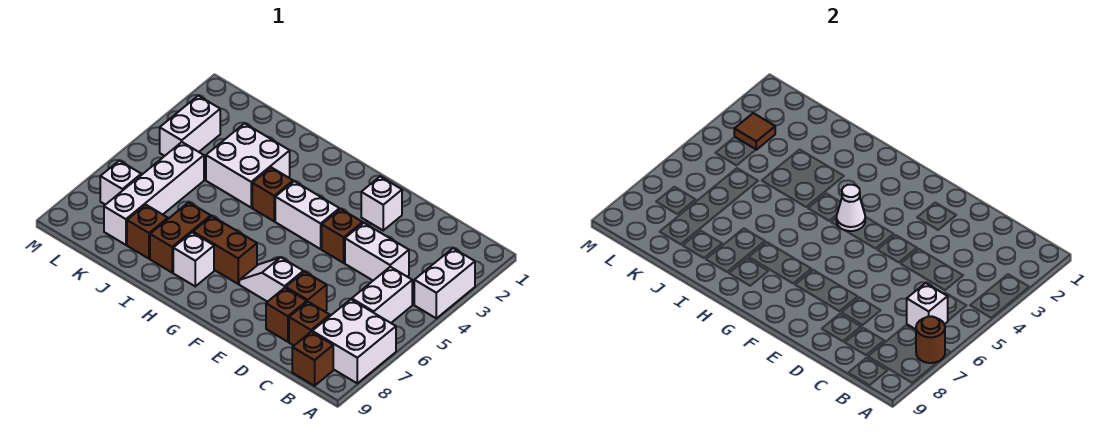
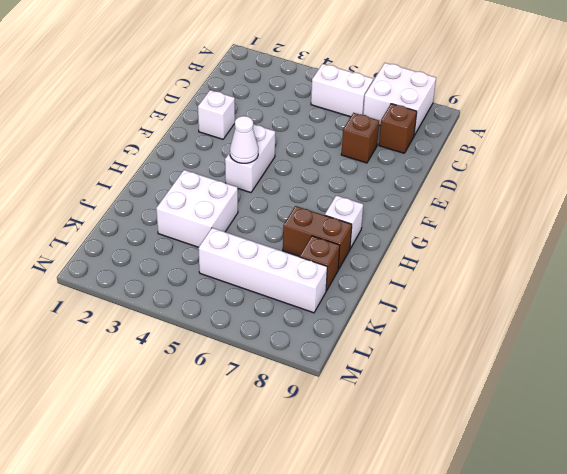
none -> white 1x2 brick [414,248,475,318]
none -> brown 1x1 brick [292,332,333,386]
none -> white 1x2 brick [345,223,409,280]

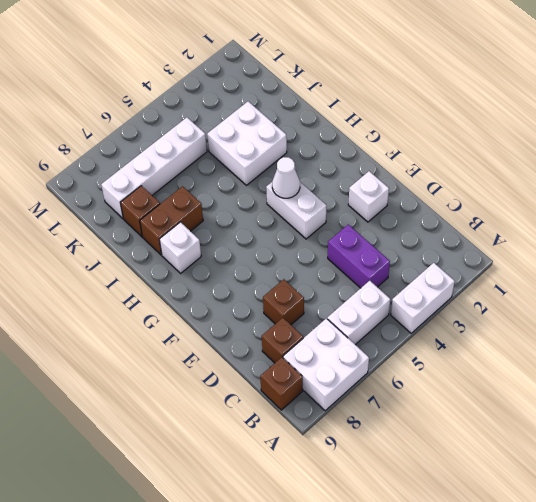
purple 1x2 brick [328,224,390,288] -> white 1x2 brick [345,223,409,280]
none -> brown 1x1 brick [266,288,307,342]
none -> brown 1x1 brick [322,209,363,263]
none -> white 1x2 slope [239,257,303,302]

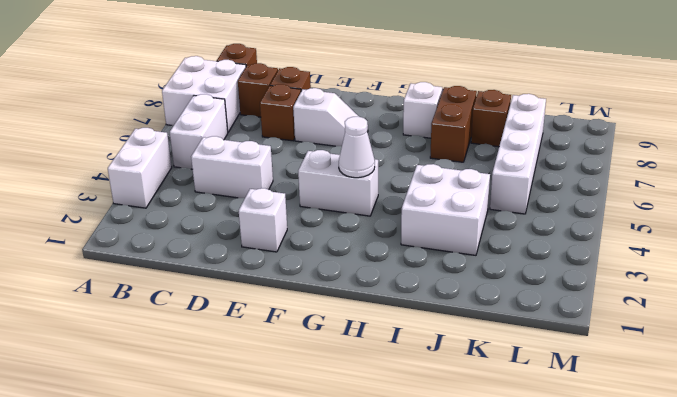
none -> brown 1x1 brick [322,209,363,263]
none -> brown 1x2 brick [193,216,257,284]
none -> brown 1x1 brick [252,167,293,221]

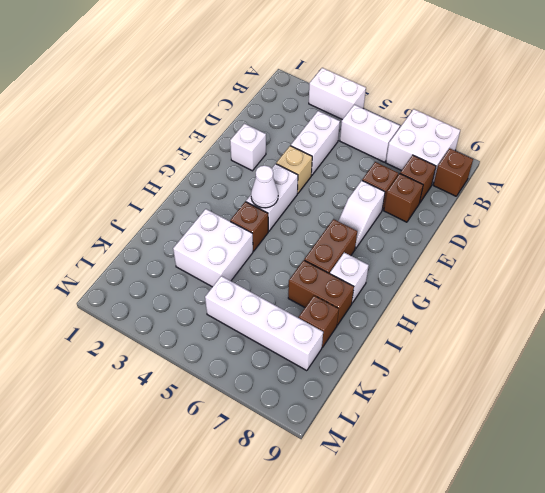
tan 1x1 brick [276,146,312,194] -> brown 1x1 brick [322,209,363,263]
none -> white 1x2 brick [160,96,220,156]
none -> white 1x1 brick [100,161,141,205]
none -> brown 1x1 round brick [916,316,945,363]

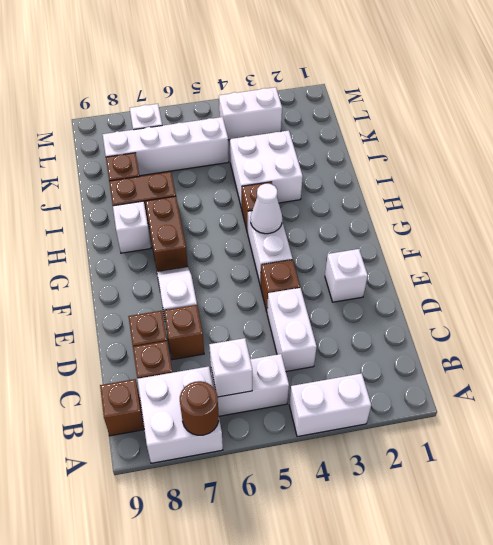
none -> brown 1x1 tile [734,113,775,150]

